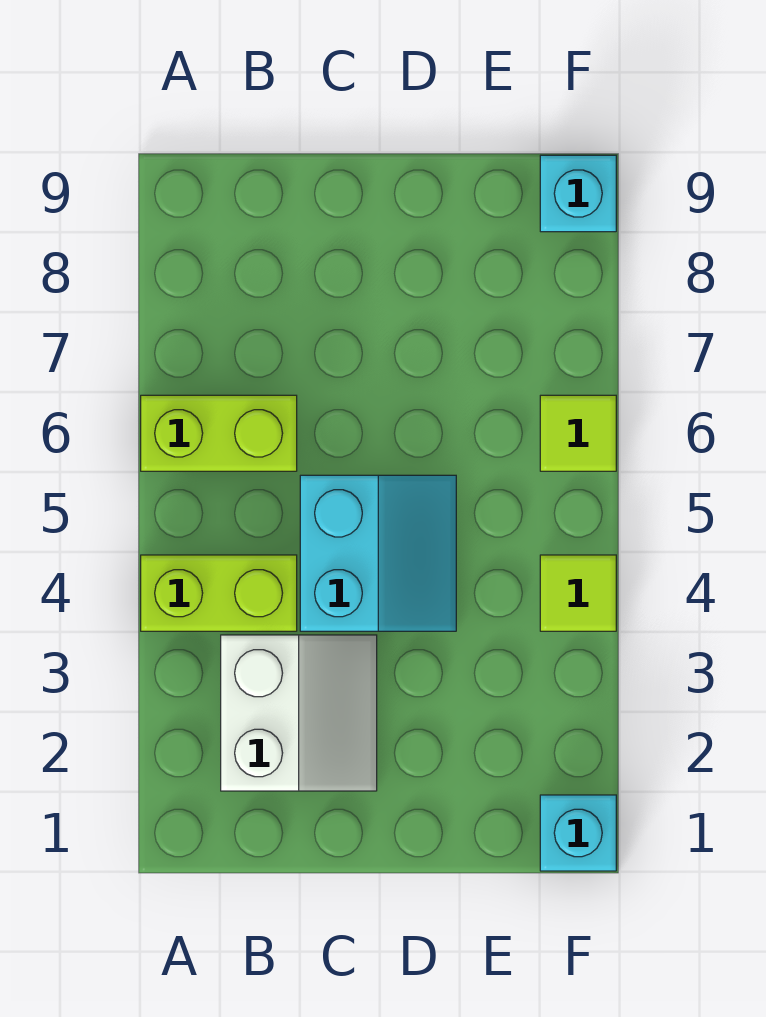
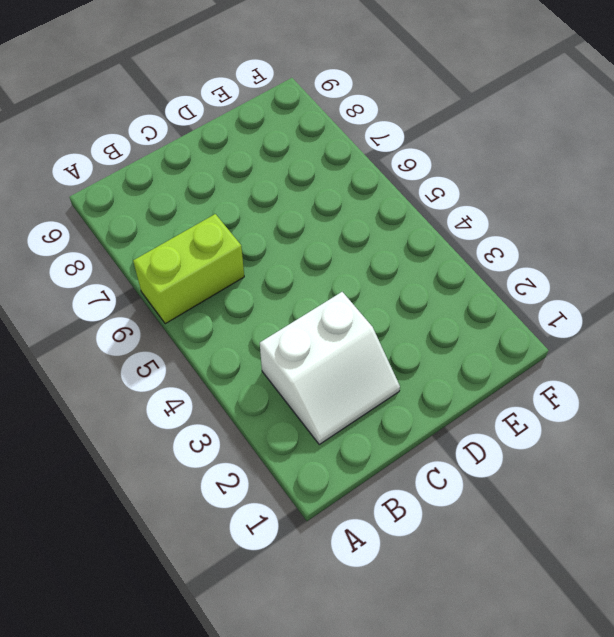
white 2x2 slope [260,292,400,444] -> white 2x2 slope turned to [221,635,377,791]
none -> lime 1x2 brick [141,555,297,631]
none -> cyan 2x2 slope [300,475,456,631]

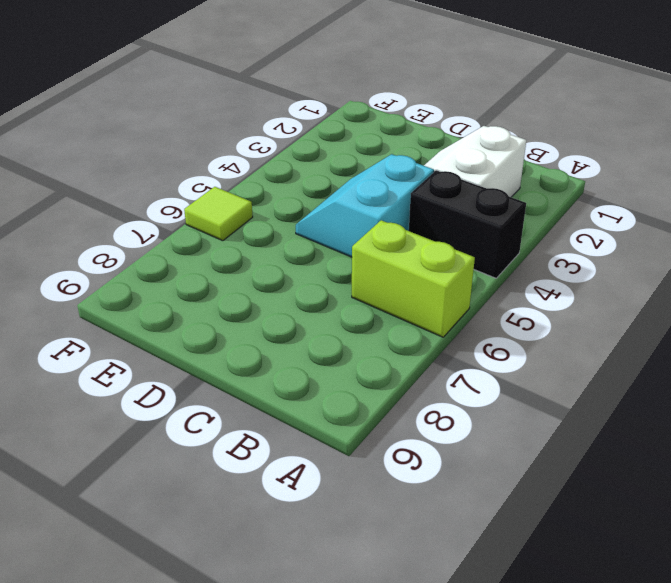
black 1x2 brick [409,170,526,278] -> lime 1x2 brick [141,555,297,631]
none -> cyan 1x1 brick [540,795,616,871]
none -> lime 1x1 tile [540,555,616,631]

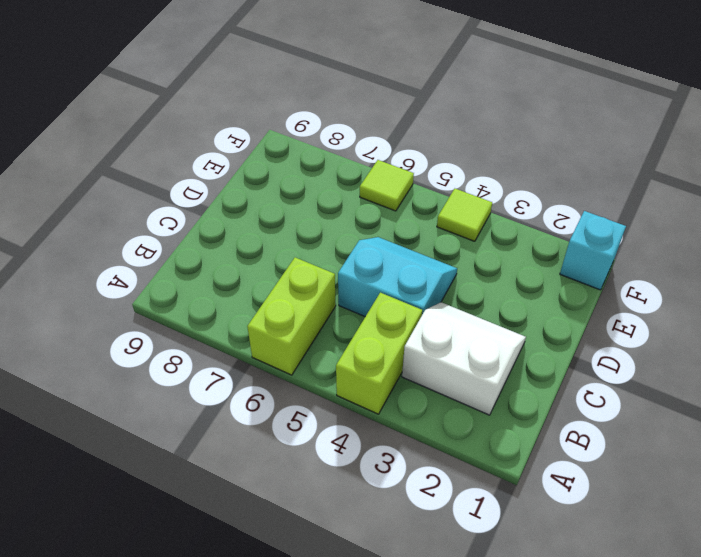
none -> cyan 1x1 brick [540,155,616,232]

